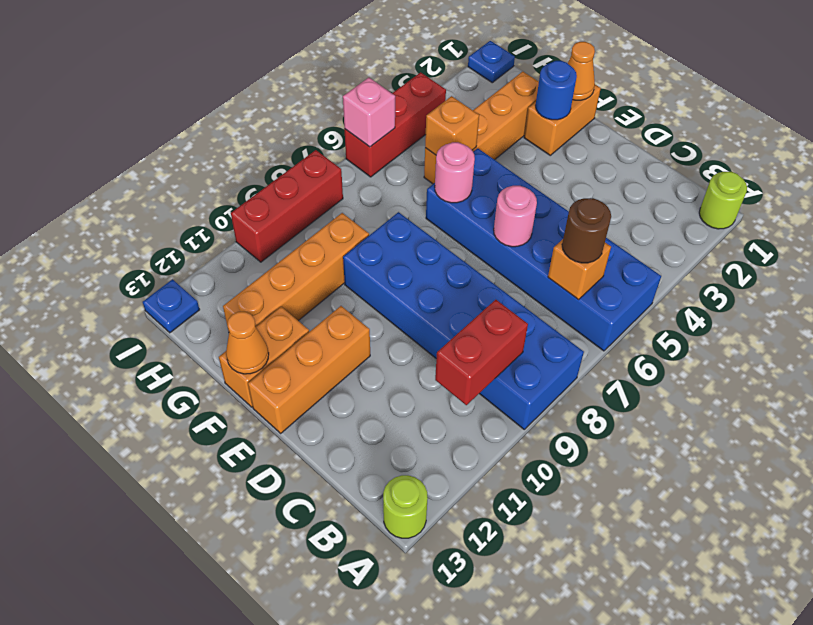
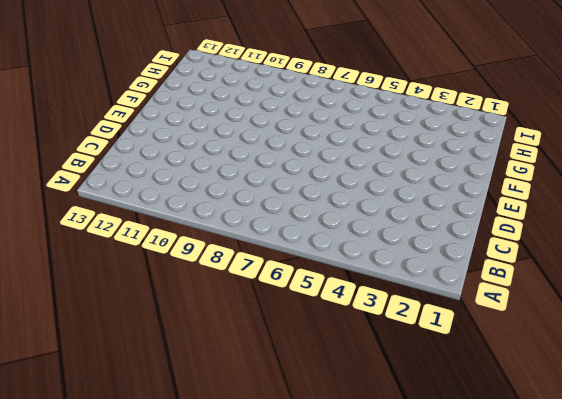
none -> lime 1x1 round brick [699,172,747,229]
none -> blue 2x6 brick [426,148,661,351]
none -> blue 2x6 brick [343,212,584,429]

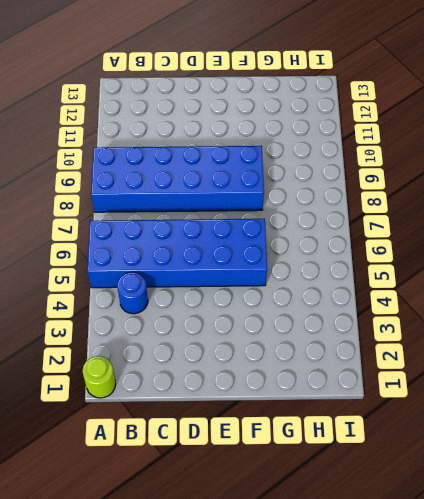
blue 1x1 round brick [117,272,148,314] -> blue 1x1 round brick moved to [536,61,577,120]
none -> lime 1x1 round brick [383,475,428,538]
none -> orange 1x3 brick [248,306,370,433]
none -> orange 1x2 brick [524,85,601,155]

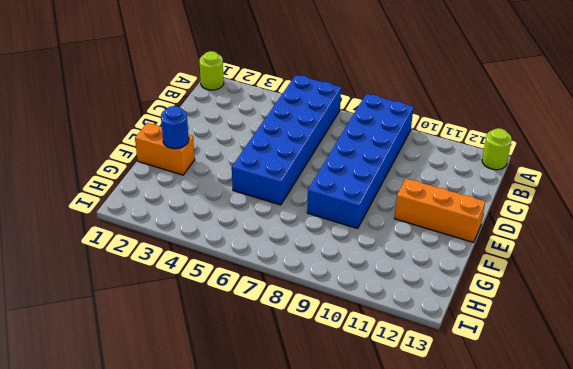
none -> orange 1x2 brick [219,307,309,407]
none -> orange 1x4 brick [424,71,539,184]
none -> orange 1x4 brick [223,213,369,331]

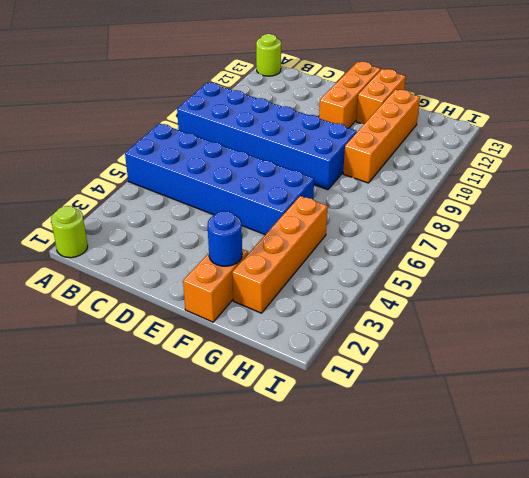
none -> blue 1x1 plate [468,41,515,83]
none -> red 1x3 brick [344,72,446,177]
none -> red 1x3 brick [231,150,343,262]

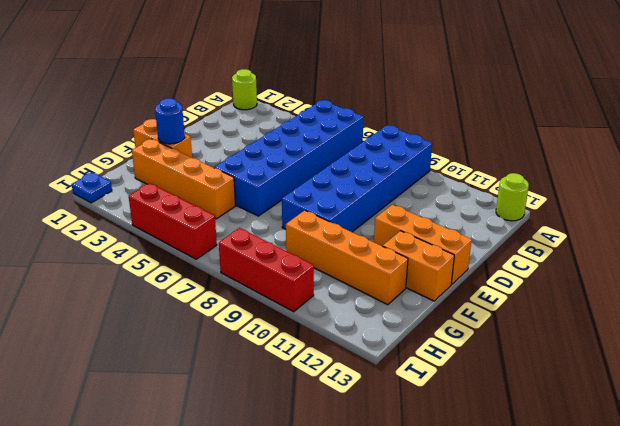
none -> blue 1x1 plate [143,279,200,333]
none -> orange 1x1 brick [548,239,611,300]
none -> red 1x2 brick [435,300,528,405]

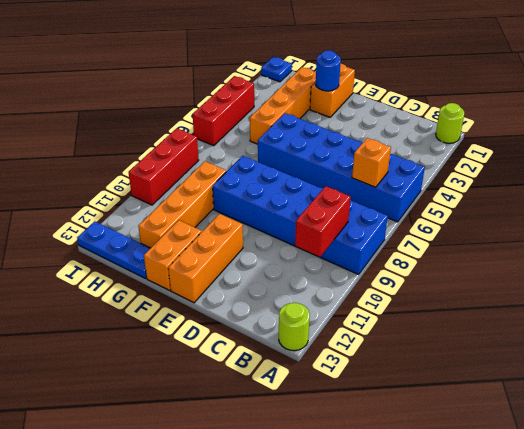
blue 1x3 plate [77,221,150,279] -> blue 1x1 plate [143,279,200,333]
none -> pink 1x1 round brick [494,186,537,247]
none -> orange 1x1 cone [568,42,595,100]
none -> pink 1x1 round brick [435,142,475,203]

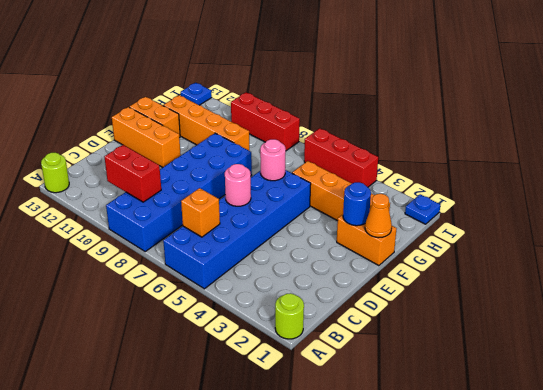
none -> orange 1x1 cone [226,312,269,374]
none -> orange 1x1 brick [425,96,479,155]
none -> pink 1x1 brick [343,78,395,147]

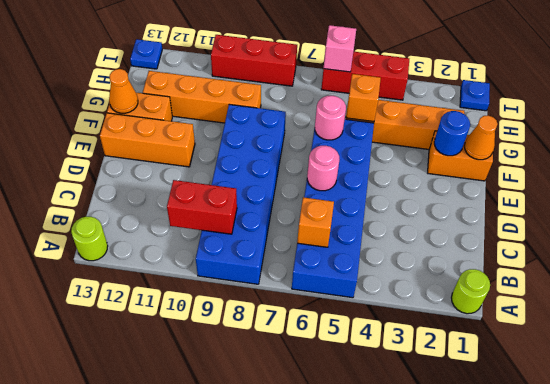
none -> brown 1x1 round brick [562,198,611,263]

